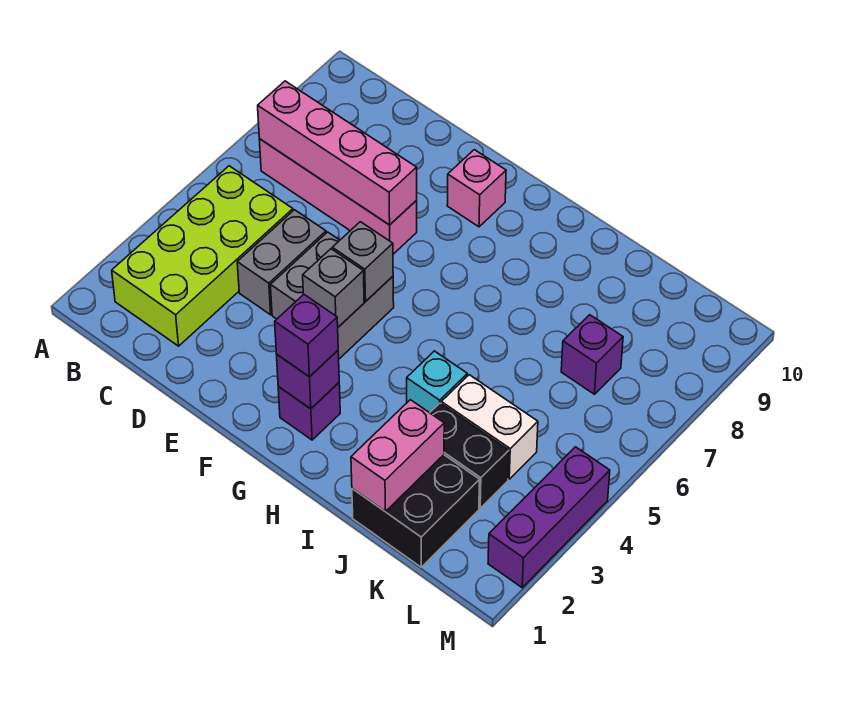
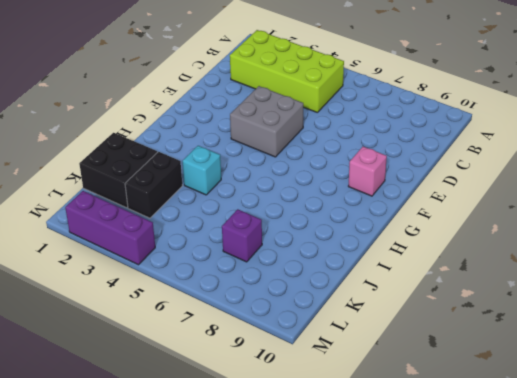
none -> pink 1x4 brick [259,139,417,254]
none -> grey 1x2 brick [237,210,326,315]
none -> purple 1x1 brick [278,383,340,440]

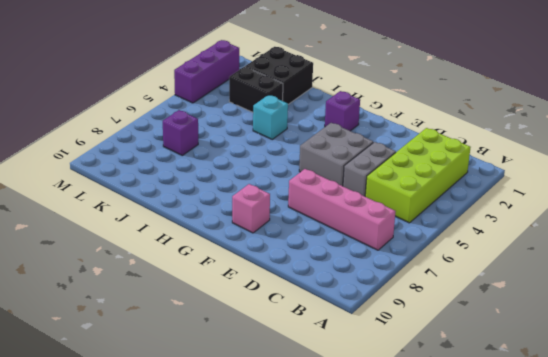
none -> white 1x2 brick [441,375,538,479]
none -> pink 1x4 brick [258,81,417,225]
none -> grey 1x1 brick [303,249,364,327]

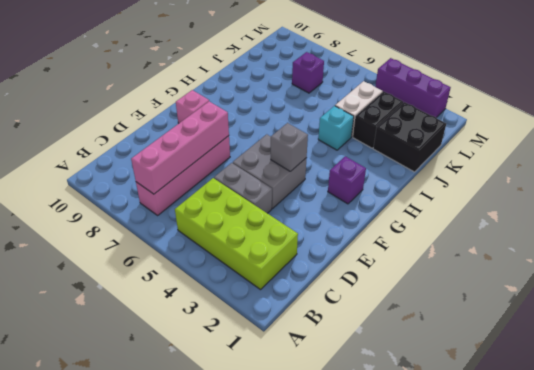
none -> grey 1x1 brick [332,222,393,301]
none -> purple 1x1 brick [277,351,339,409]
none -> pink 1x2 brick [351,400,444,511]

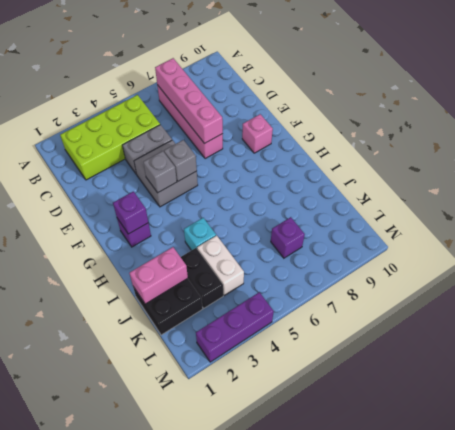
none -> purple 1x1 brick [275,295,338,377]

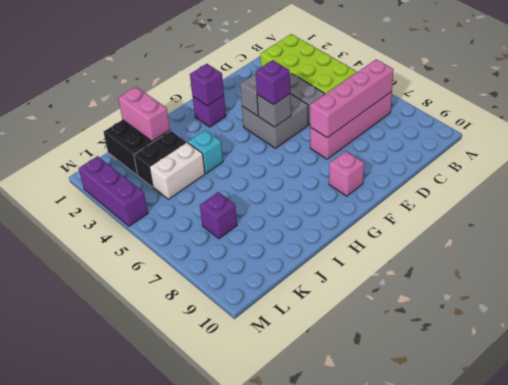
purple 1x1 brick [256,60,290,105] -> purple 1x1 brick moved to [275,295,338,377]

